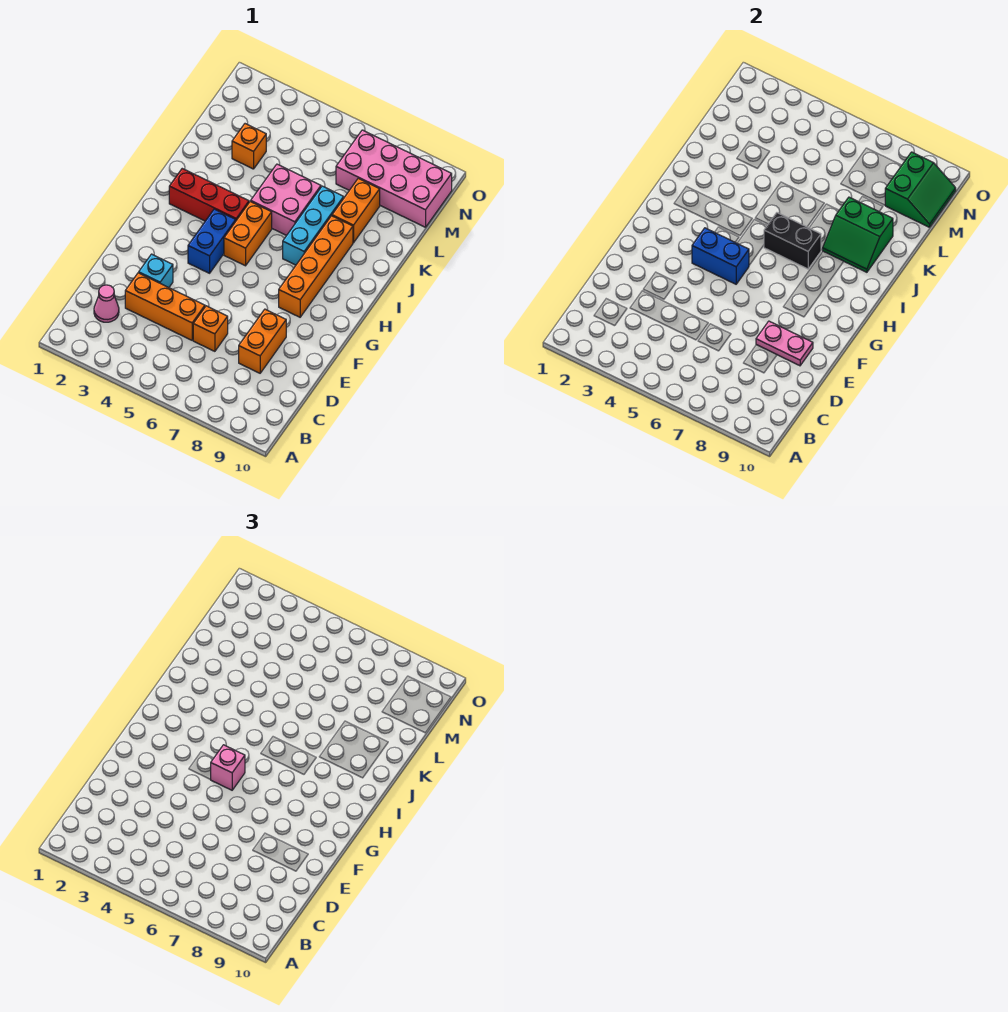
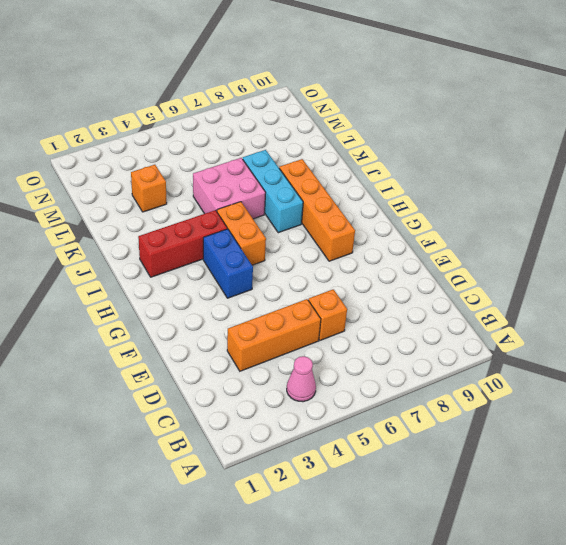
pink 1x1 cone [287,356,316,402] -> pink 1x1 cone moved to [94,285,119,322]
none -> orange 1x2 brick [239,309,286,373]
none -> cyan 1x1 brick [139,254,173,288]
none -> orange 1x2 brick [332,179,380,243]

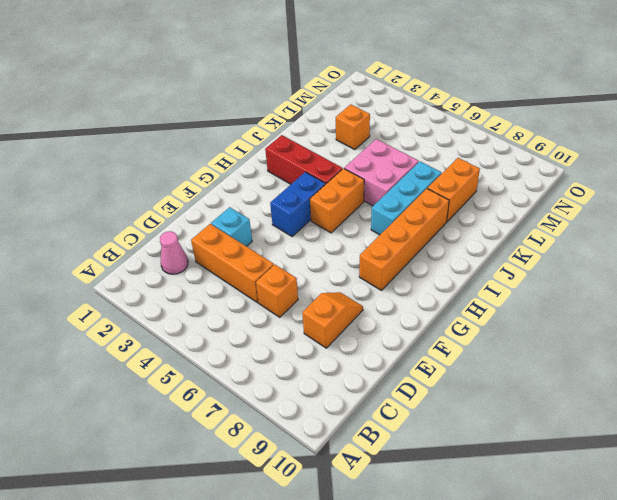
orange 1x2 slope [302,292,363,348] -> orange 1x2 brick [239,309,286,373]
none -> pink 2x4 brick [336,130,452,227]
none -> pink 1x2 plate [756,321,813,366]
none -> blue 1x2 brick [692,228,749,284]

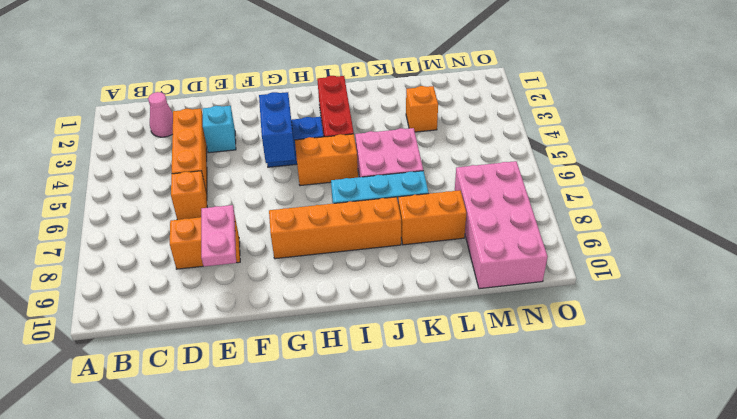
none -> black 1x2 brick [764,213,821,269]
none -> green 2x2 slope [823,197,893,272]
none -> green 2x2 slope [885,152,956,227]

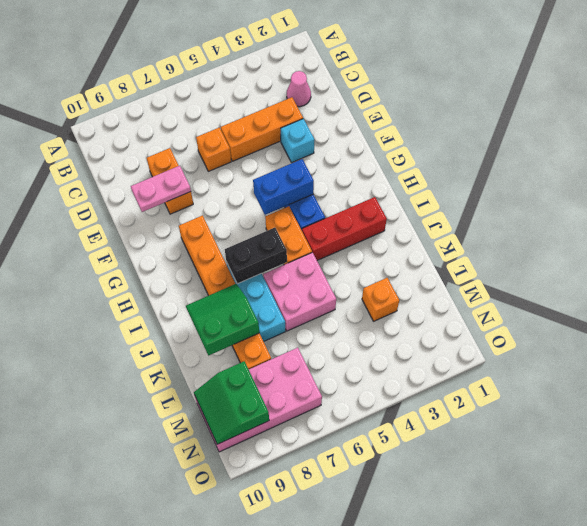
none -> pink 1x1 brick [211,745,245,790]

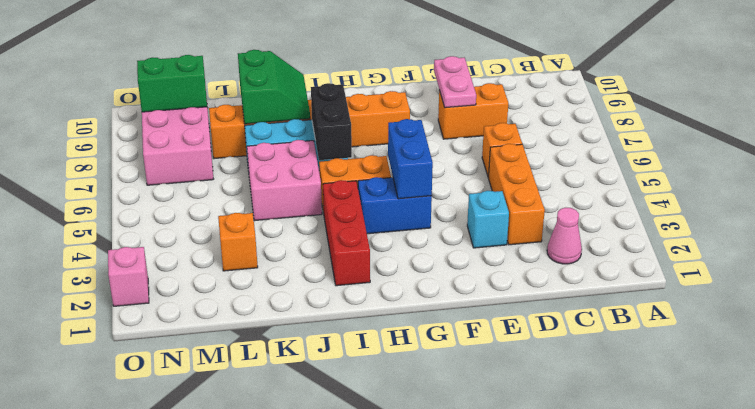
pink 1x1 brick [108,247,149,306] -> pink 1x1 brick moved to [211,745,245,790]

